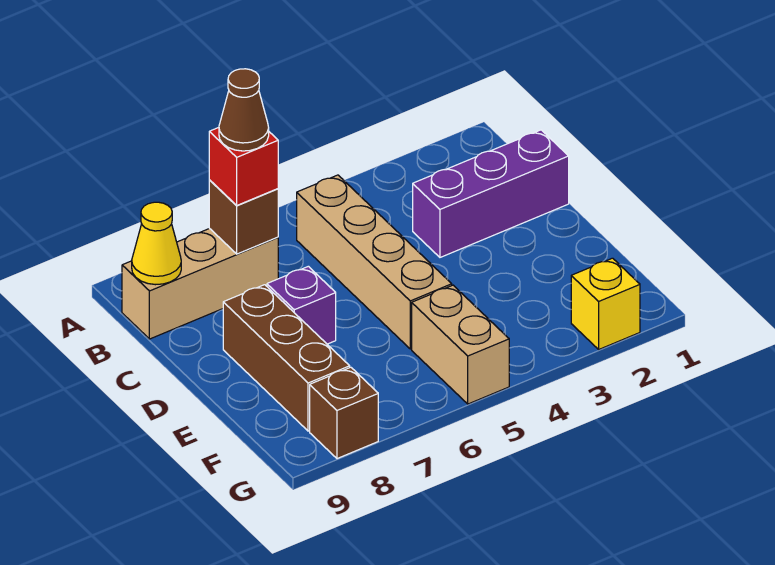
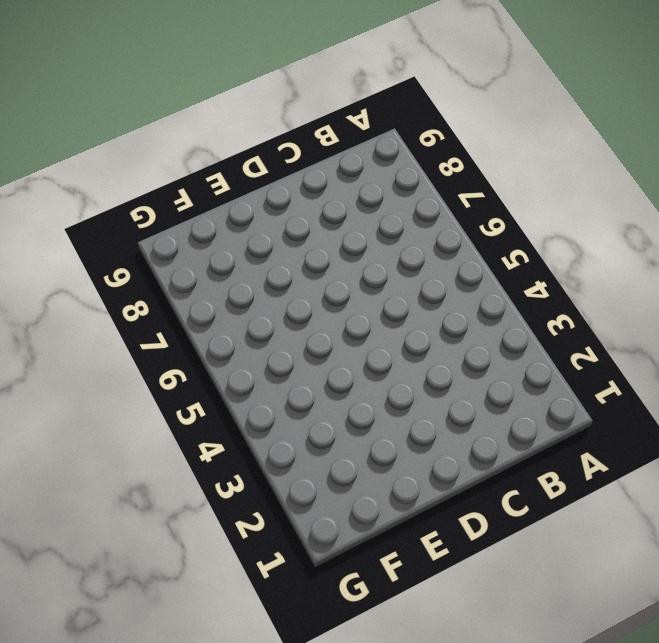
none -> tan 1x4 brick [297,175,452,349]
none -> tan 1x3 brick [122,228,278,339]
none -> purple 1x3 brick [413,130,569,257]

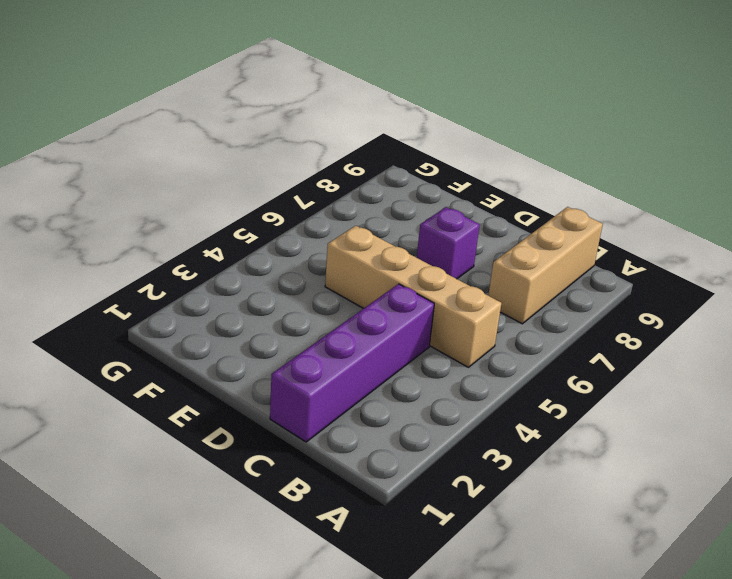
purple 1x4 brick [270,284,434,442] -> purple 1x3 brick [413,130,569,257]
none -> brown 1x3 brick [223,285,350,431]
none -> tan 1x2 brick [412,285,509,404]
none -> yellow 1x1 brick [571,258,640,349]

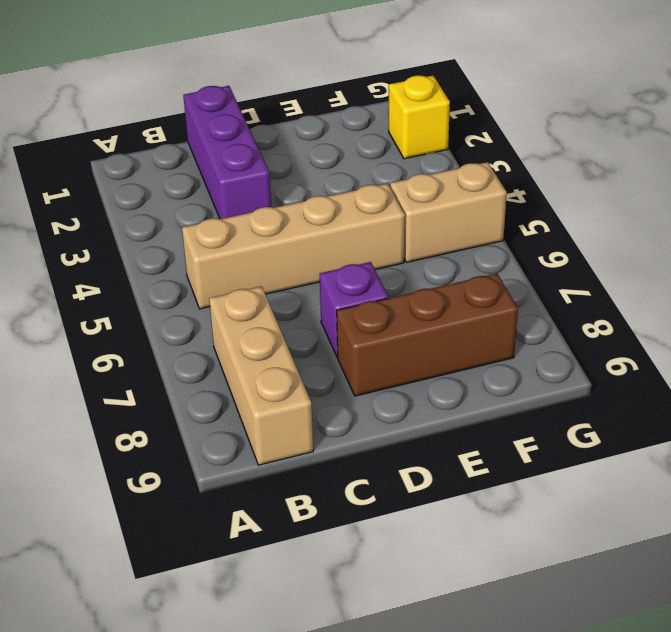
none -> brown 1x1 brick [310,367,378,459]
none -> brown 1x1 brick [209,180,278,254]
none -> yellow 1x1 cone [132,202,181,285]

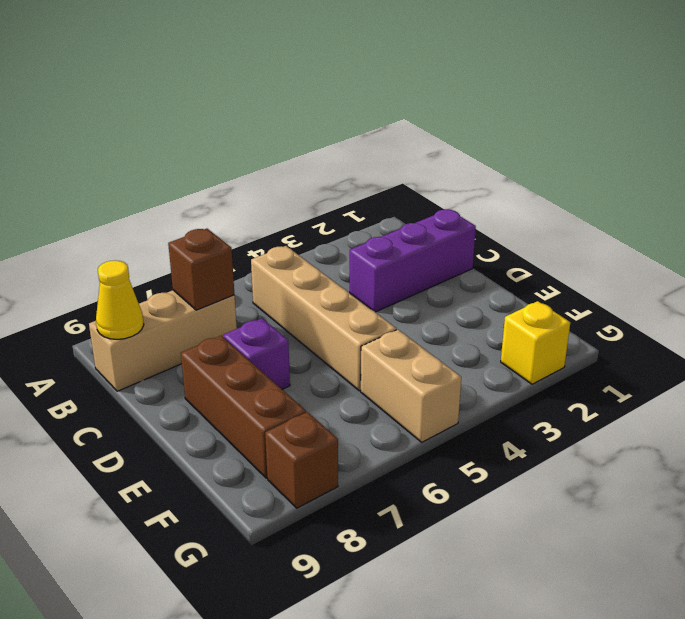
none -> red 1x1 brick [209,128,278,205]
none -> brown 1x1 cone [219,69,269,151]

